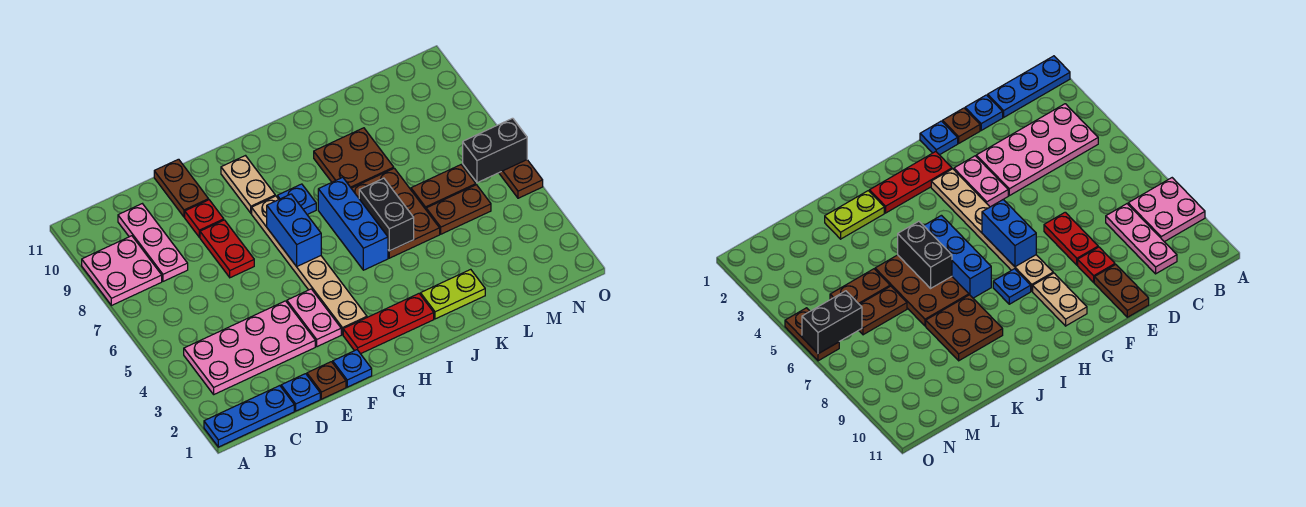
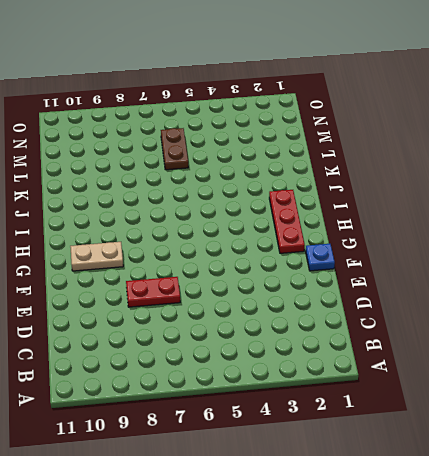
none -> blue 1x3 plate [204,386,294,447]
none -> pink 2x2 plate [82,236,162,306]
none -> pink 2x4 plate [184,301,315,394]

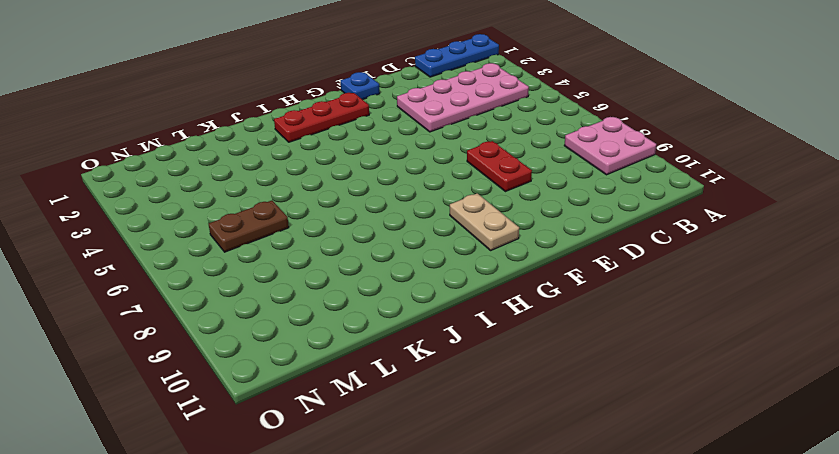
none -> pink 1x3 plate [118,204,188,281]
none -> blue 1x1 plate [281,374,320,411]
none -> brown 1x1 plate [307,362,346,399]

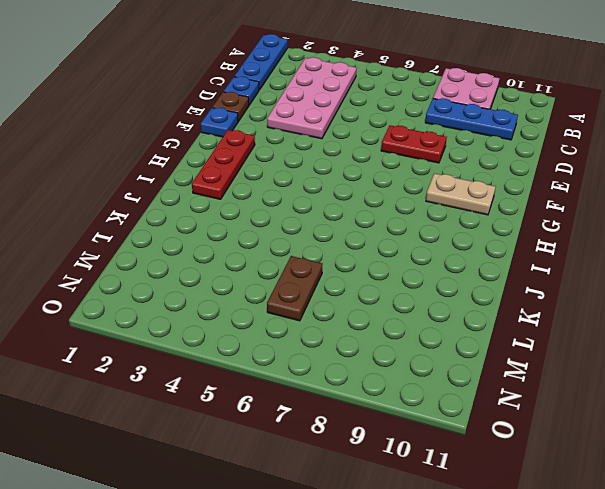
blue 1x3 plate [425,98,518,140] -> pink 1x3 plate [118,204,188,281]
none -> red 1x1 plate [185,200,224,237]
none -> brown 1x2 plate [154,159,209,217]
none -> pink 1x2 plate [287,289,341,347]

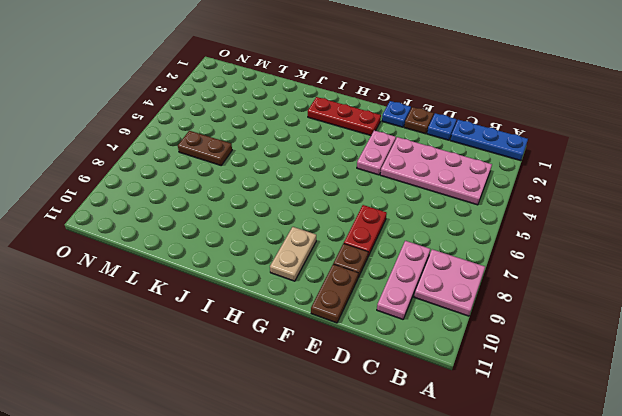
brown 1x1 plate [333,244,368,277] -> red 1x1 plate [185,200,224,237]
none -> tan 1x6 plate [252,196,367,335]
none -> blue 1x1 plate [277,184,316,214]
none -> blue 1x3 brick [318,177,388,270]

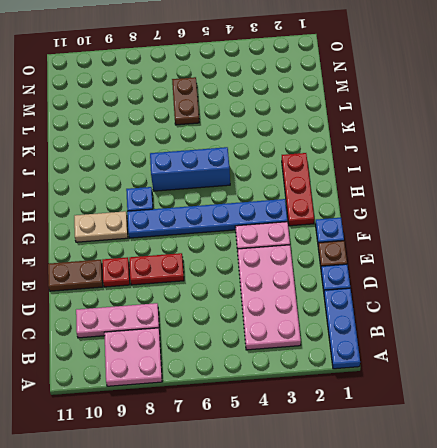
blue 1x6 plate [127,199,288,238] -> tan 1x6 plate [252,196,367,335]
none -> lime 1x2 plate [421,269,485,319]
none -> brown 2x3 plate [351,168,440,258]
none -> brown 2x2 plate [314,128,394,188]

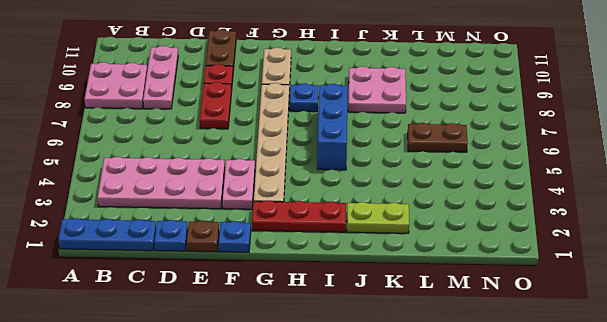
pink 2x2 plate [348,66,406,113] -> brown 2x2 plate [314,128,394,188]
none -> brown 2x3 plate [351,168,440,258]
none -> brown 1x2 plate [426,185,491,234]
none -> brown 1x2 plate [499,160,543,198]

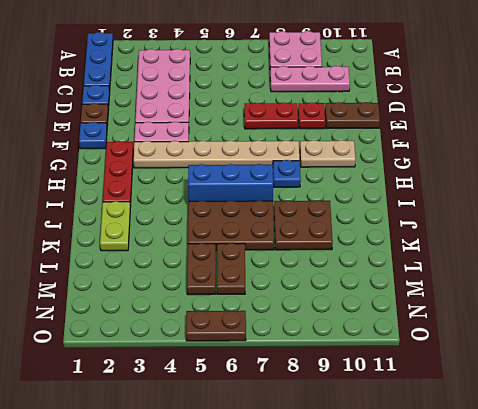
none -> blue 1x2 brick [267,194,321,266]
none -> black 1x2 brick [359,178,414,251]
none -> black 1x2 brick [463,118,527,183]

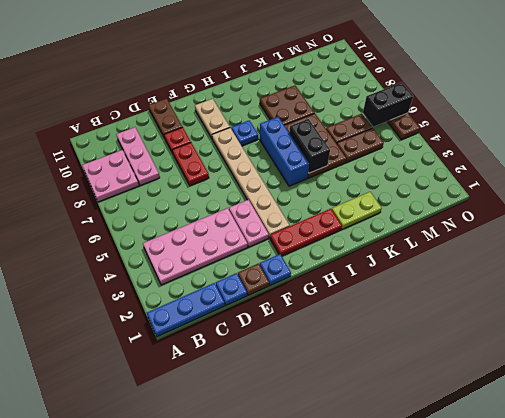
none -> blue 1x2 brick [267,194,321,266]

